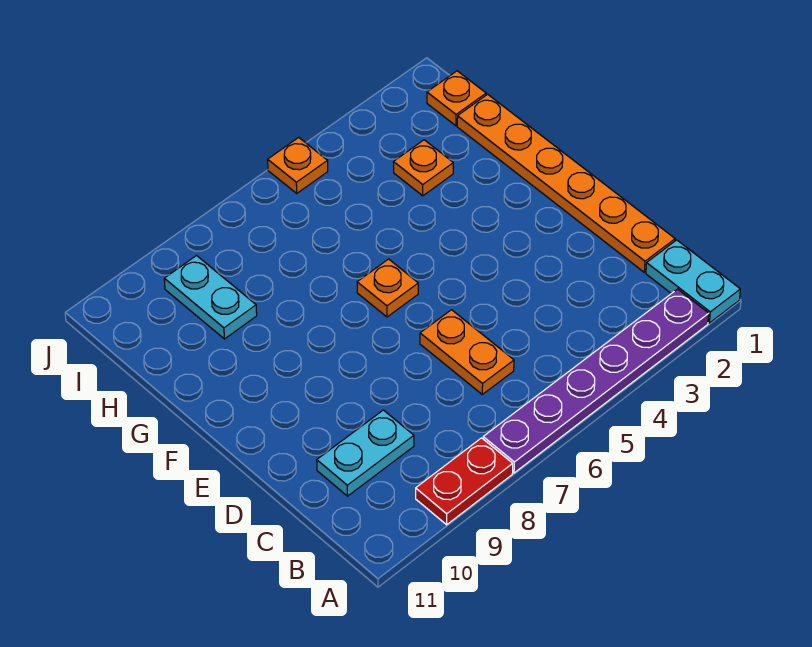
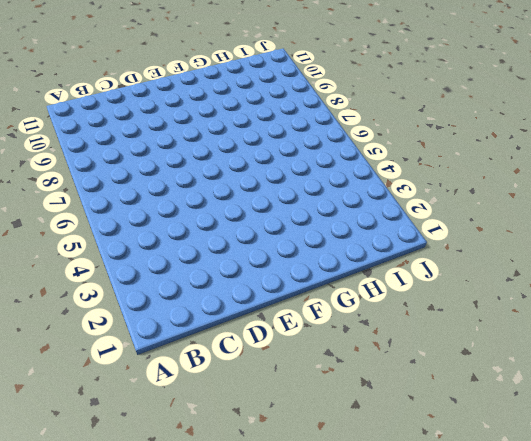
none -> cyan 1x2 plate [646,240,740,323]
none -> purple 1x6 plate [483,289,709,473]

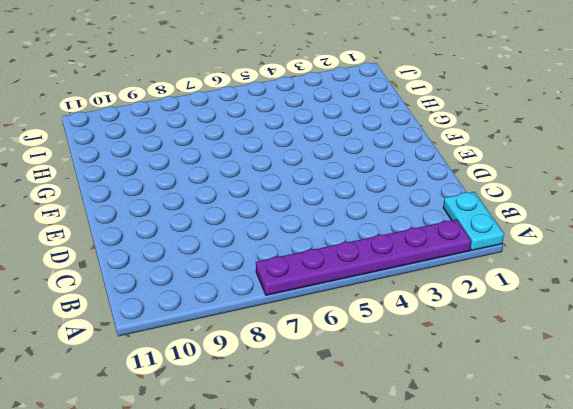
none -> red 1x2 plate [416,438,513,525]
none -> orange 1x6 plate [457,94,675,272]

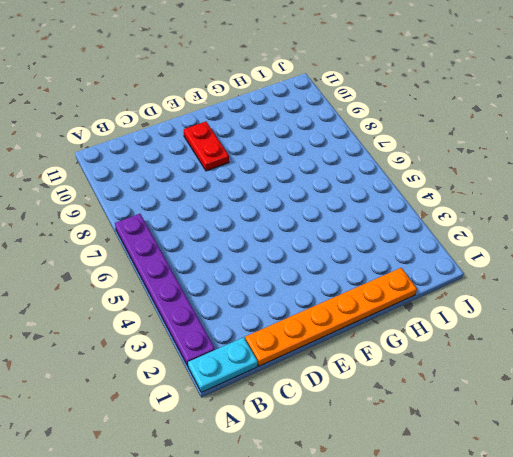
red 1x2 plate [184,122,229,171] -> red 1x2 plate moved to [416,438,513,525]
none -> orange 1x2 plate [420,310,514,394]
none -> cyan 1x2 plate [317,410,414,496]

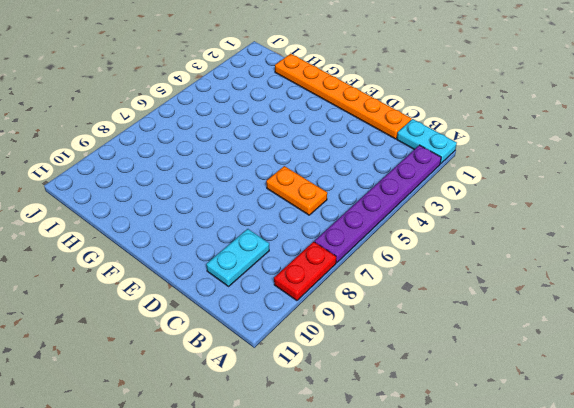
none -> orange 1x1 plate [357,259,418,317]
none -> orange 1x1 plate [393,140,453,196]

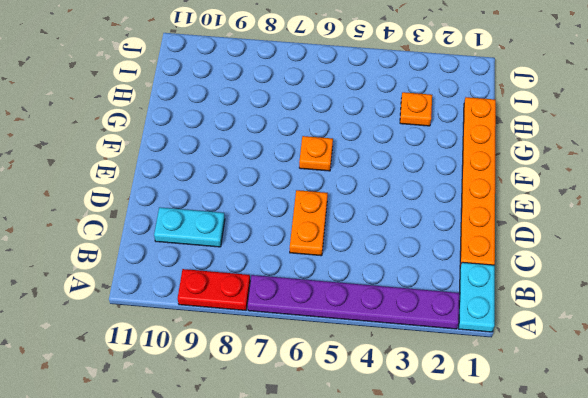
none -> cyan 1x2 plate [164,256,257,339]
none -> orange 1x1 plate [427,71,486,126]

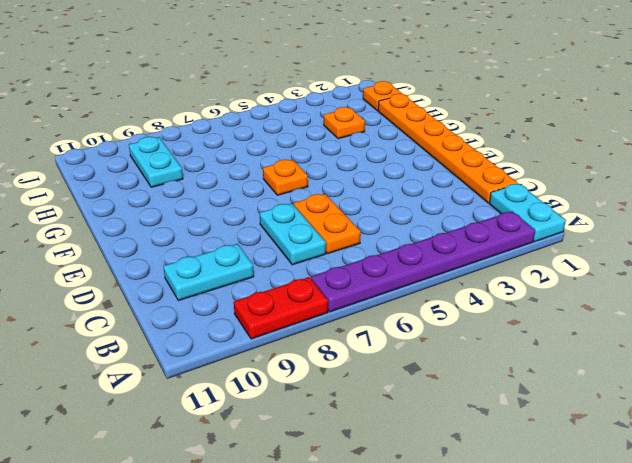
cyan 1x2 plate [260,203,326,265] -> none
none -> orange 1x1 plate [268,138,328,193]

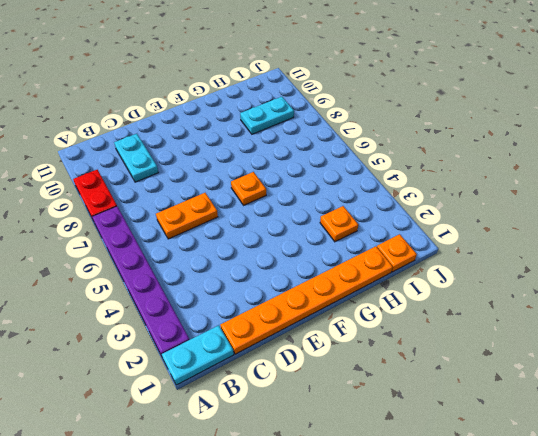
none -> orange 1x1 plate [268,138,328,193]

